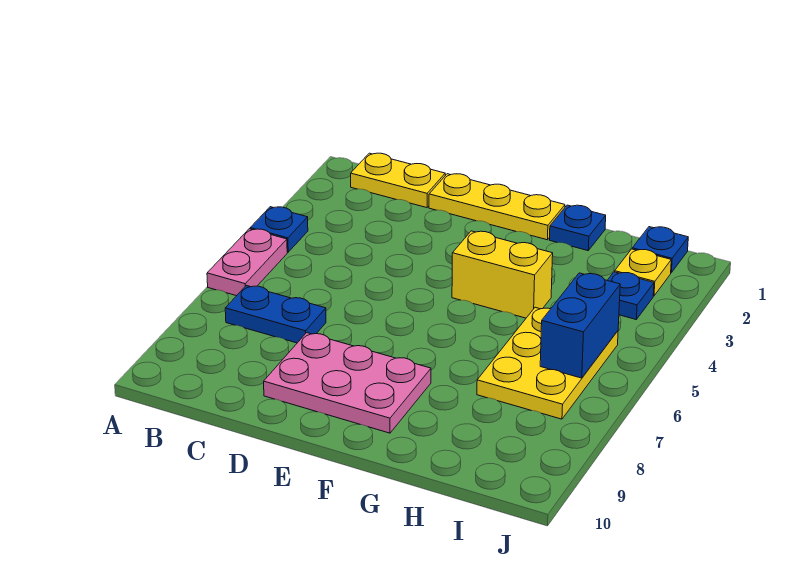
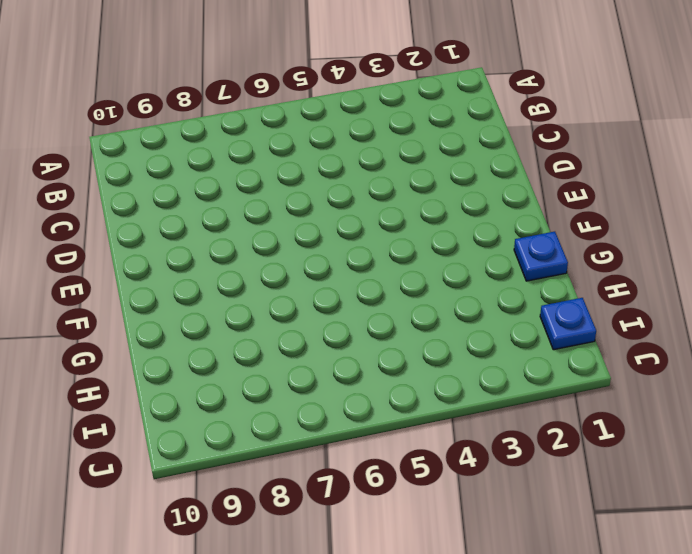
none -> blue 1x1 plate [250,207,308,252]
none -> pink 1x2 plate [207,229,287,296]
none -> yellow 1x2 plate [351,153,445,208]

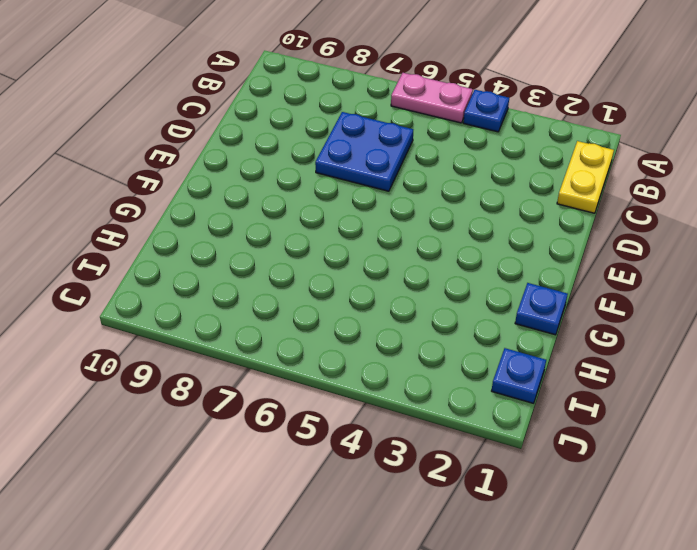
blue 2x2 plate [315,112,413,191] -> blue 1x2 plate [225,285,326,343]
none -> yellow 1x3 plate [429,174,565,240]
none -> pink 2x3 plate [264,333,431,433]
none -> yellow 1x2 brick [452,231,553,318]

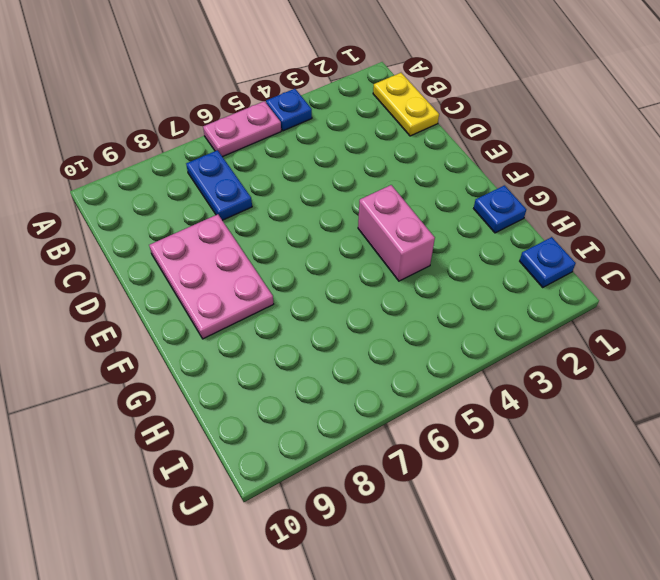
pink 1x2 brick [358,185,435,281] -> yellow 1x2 brick [452,231,553,318]
none -> yellow 1x3 plate [429,174,565,240]
none -> yellow 2x3 plate [477,307,618,419]
none -> yellow 1x1 plate [615,249,671,296]

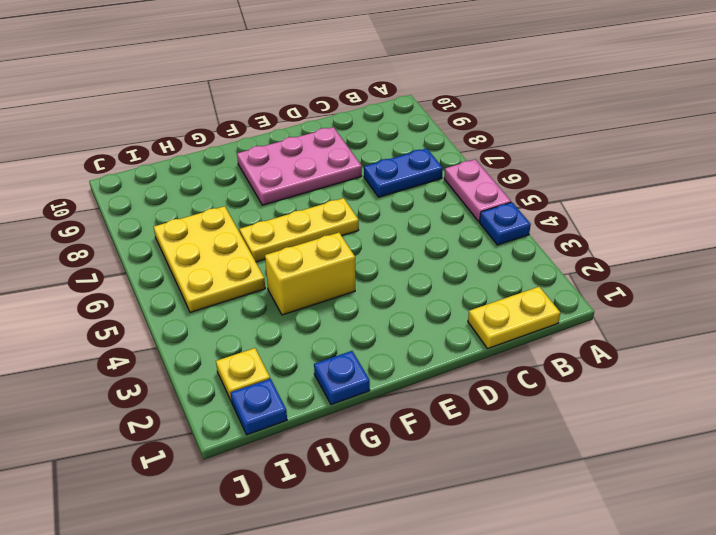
yellow 1x3 plate [240,198,359,262] -> yellow 1x3 plate moved to [429,174,565,240]
none -> blue 1x1 plate [607,272,654,319]
none -> blue 1x2 brick [540,273,620,378]

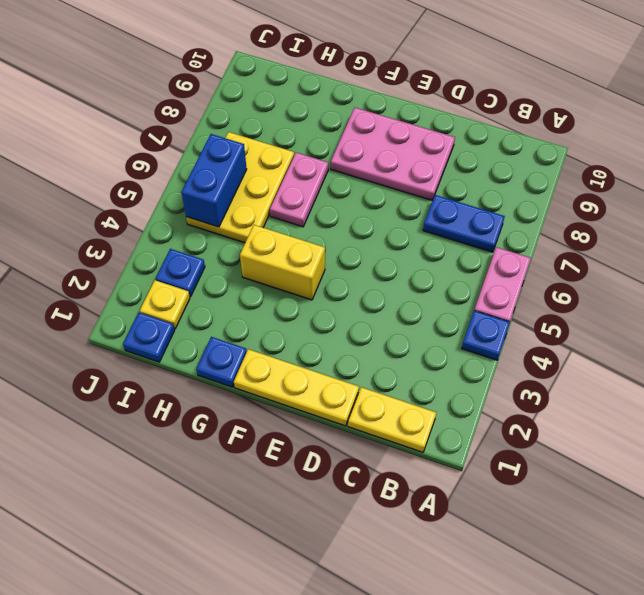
pink 1x2 plate [270,153,328,227] -> none

